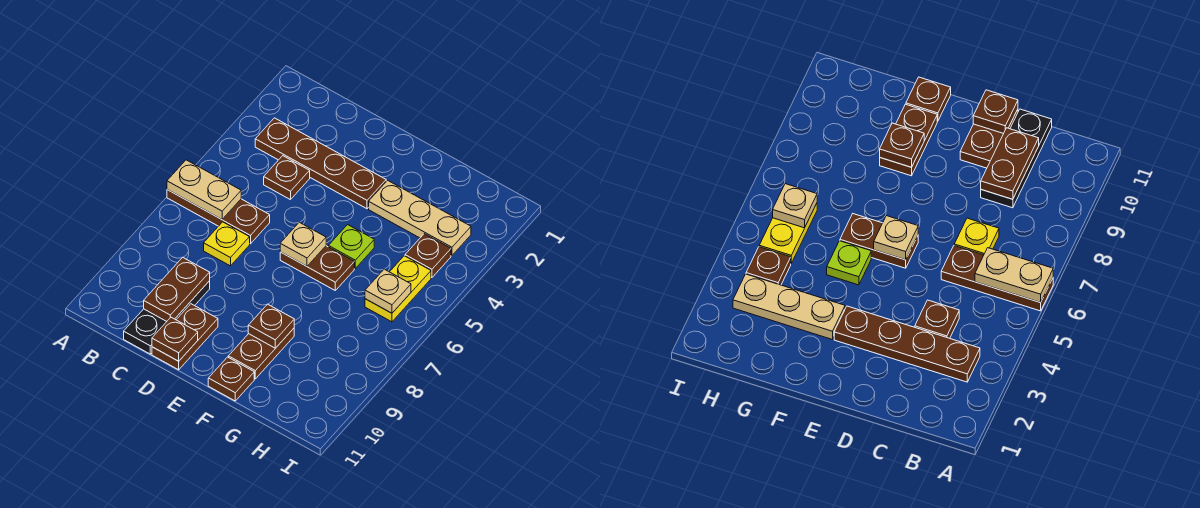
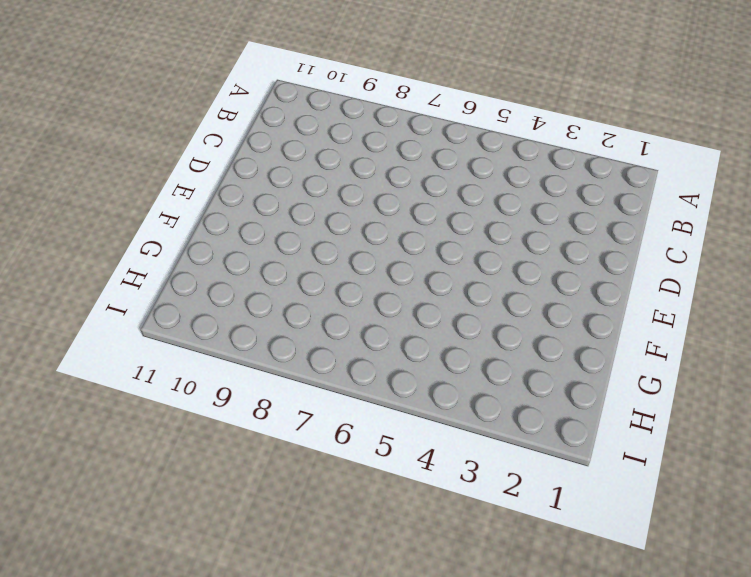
none -> brown 1x3 plate [167,190,270,244]
none -> brown 1x4 plate [255,118,386,209]
none -> brown 1x1 plate [264,156,310,200]

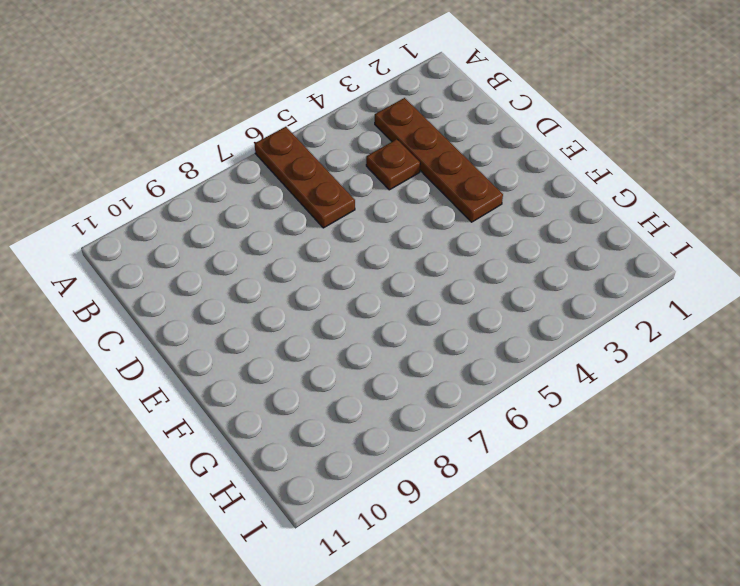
none -> yellow 1x1 plate [204,222,250,266]
none -> black 1x3 plate [124,281,210,354]
none -> brown 1x2 plate [152,304,218,370]

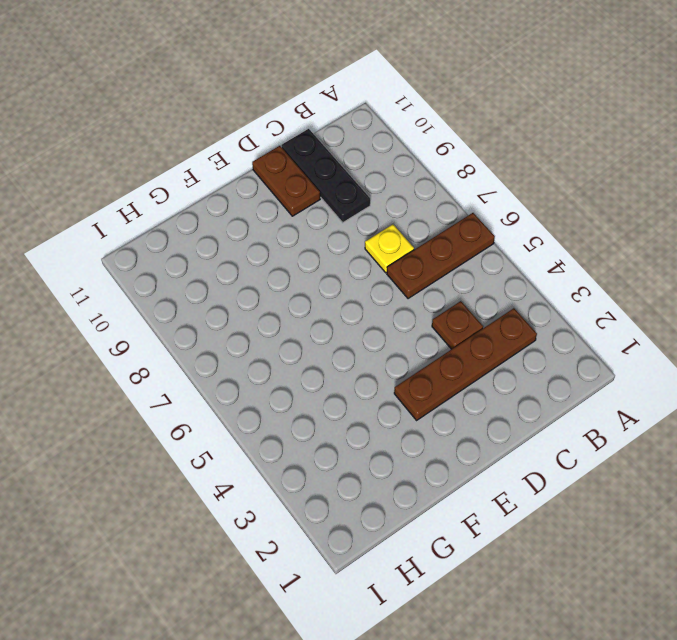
none -> brown 1x2 plate [280,246,354,290]
none -> tan 1x3 plate [369,180,471,255]
none -> lime 1x1 plate [328,225,374,268]

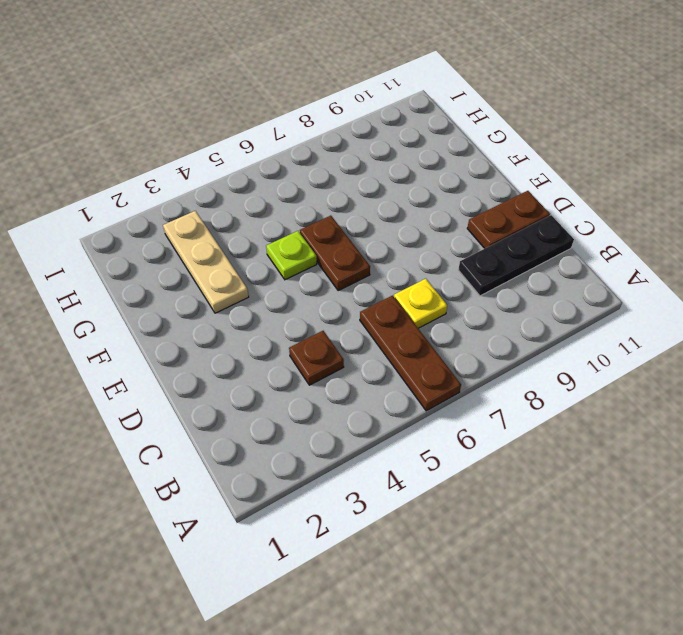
none -> brown 1x4 plate [255,118,386,209]
none -> brown 1x2 plate [228,328,294,379]
none -> brown 1x1 plate [208,357,254,401]

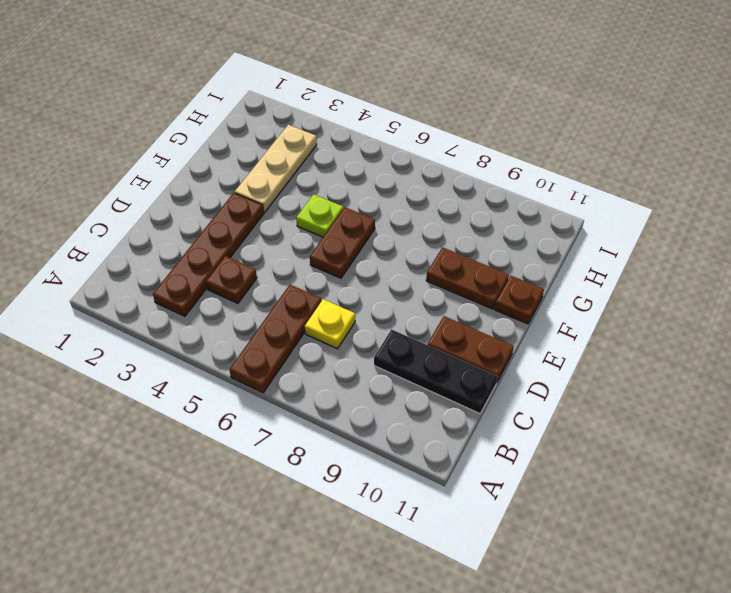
none -> brown 1x1 plate [405,234,451,278]
none -> yellow 1x2 plate [365,256,431,322]
none -> tan 1x2 plate [167,160,241,219]

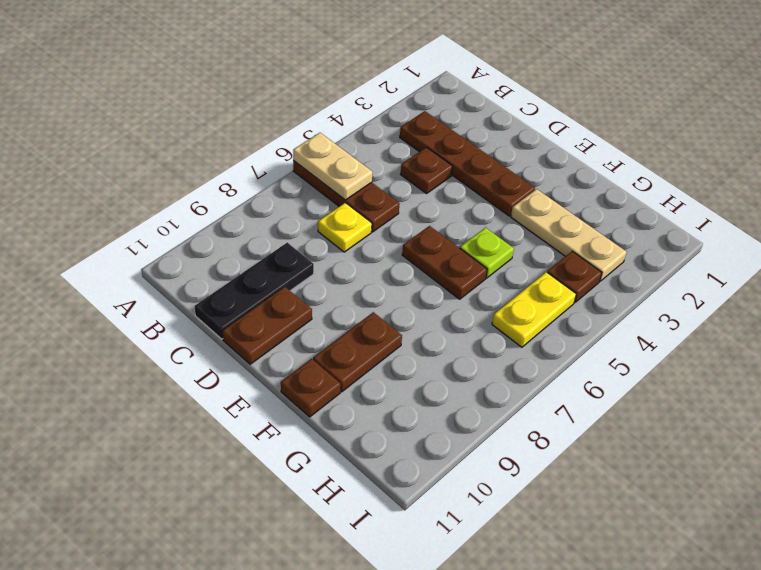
none -> brown 1x2 plate [144,257,210,321]
none -> brown 1x1 plate [152,317,198,361]
none -> tan 1x1 plate [280,222,326,266]

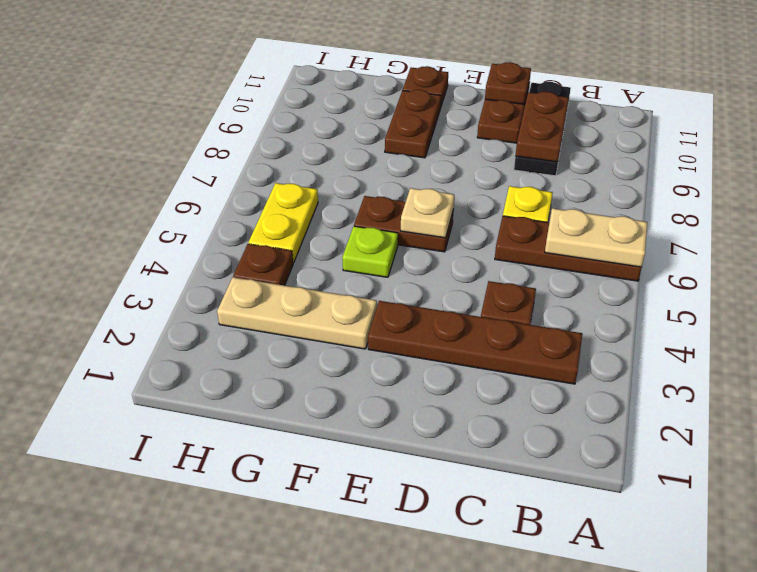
none -> brown 1x1 plate [248,304,294,348]
none -> tan 1x1 plate [365,269,411,313]

